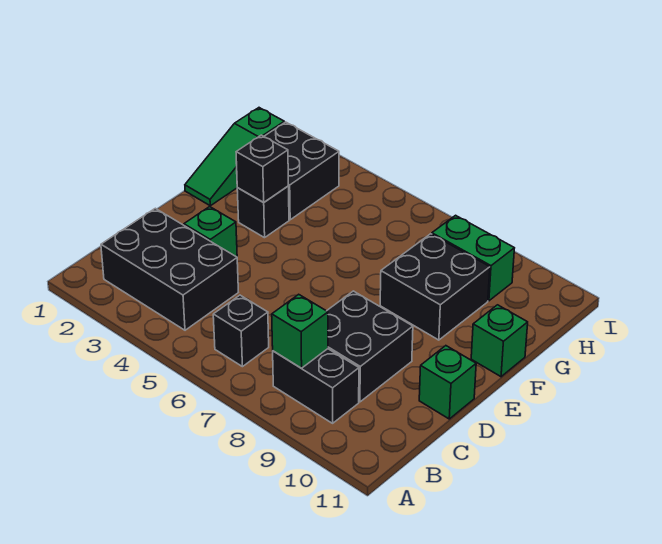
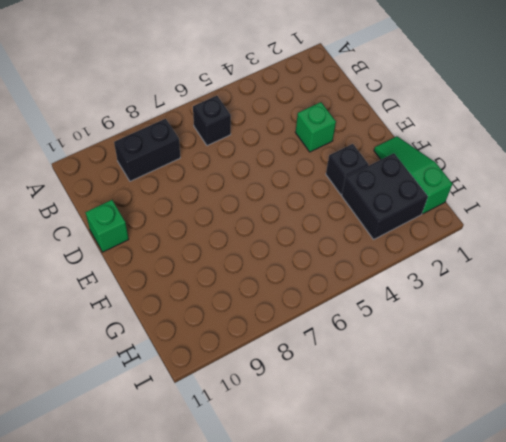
none -> black 2x3 brick [101,208,238,330]
none -> black 2x2 brick [327,291,413,402]
none -> black 2x2 brick [380,234,490,340]

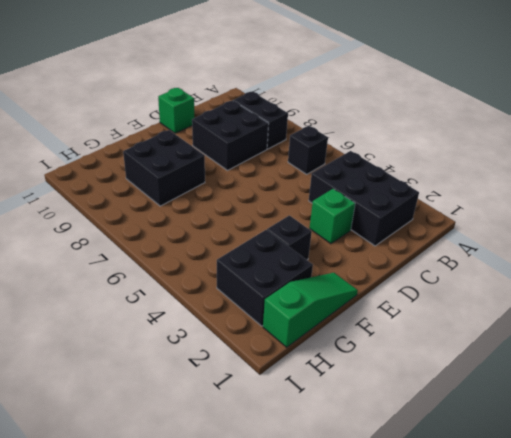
none -> green 1x1 brick [471,305,528,377]
none -> green 1x2 brick [432,215,514,301]
none -> green 1x1 brick [272,294,328,368]

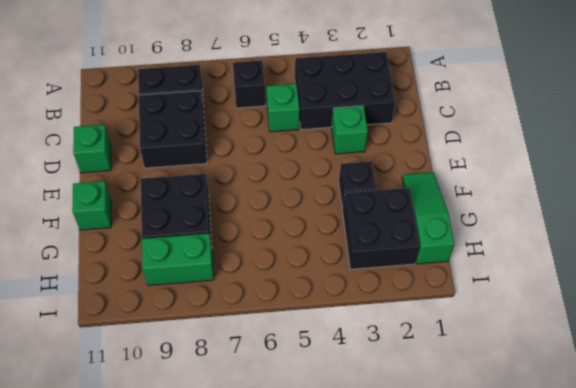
green 1x1 brick [267,84,300,132] -> green 1x1 brick moved to [272,294,328,368]
none -> black 1x1 brick [236,135,289,202]

